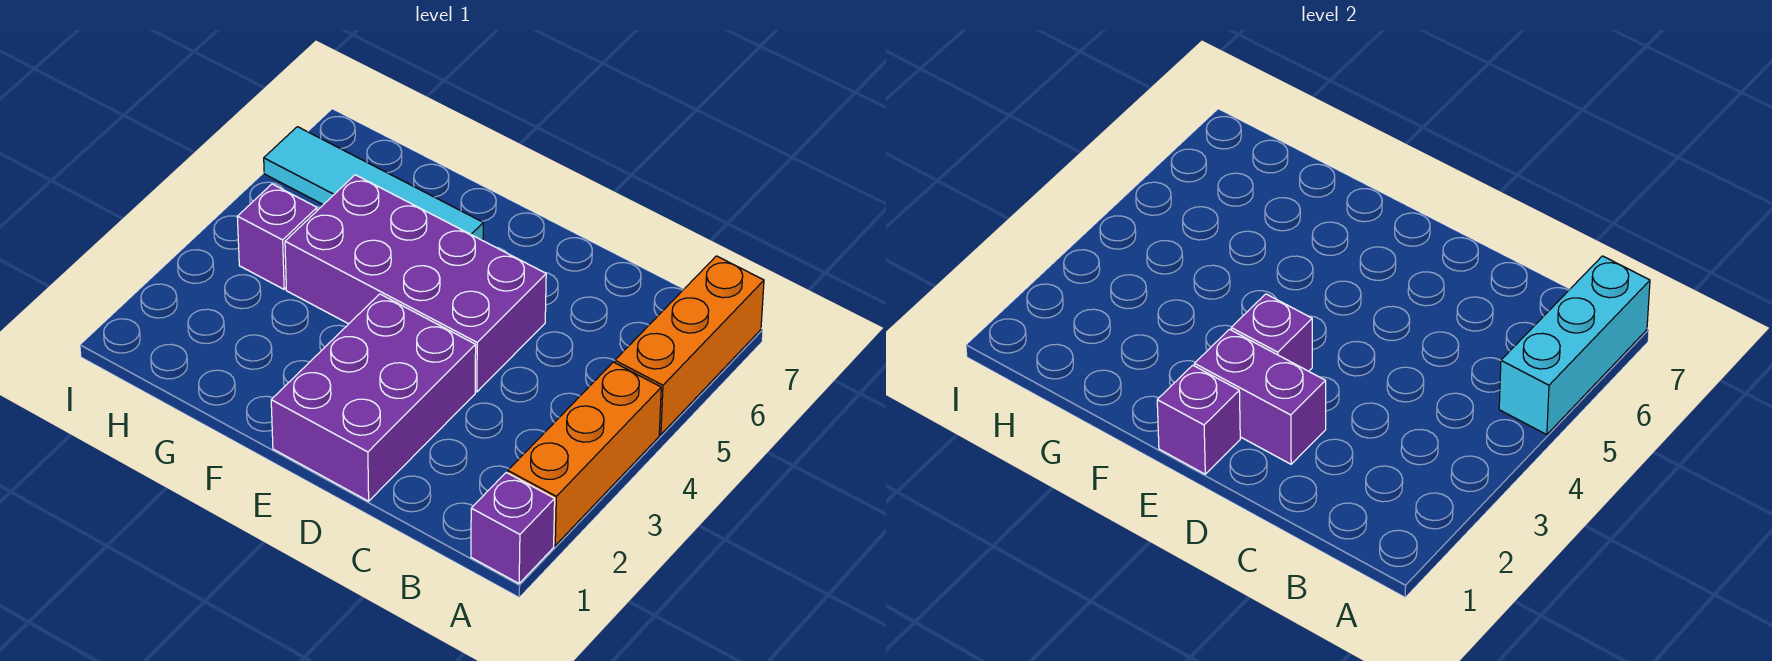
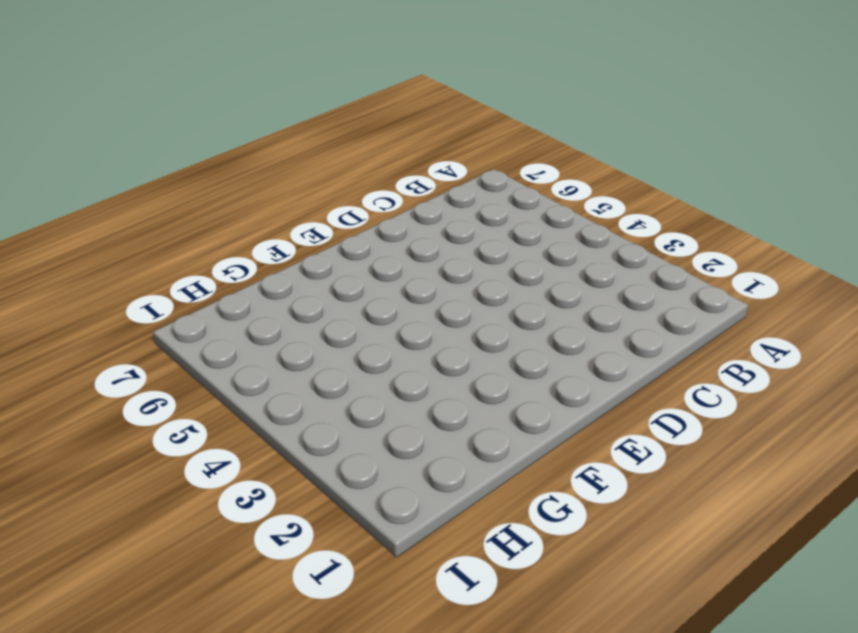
none -> purple 1x1 brick [471,472,555,583]
none -> orange 1x3 brick [508,362,661,545]

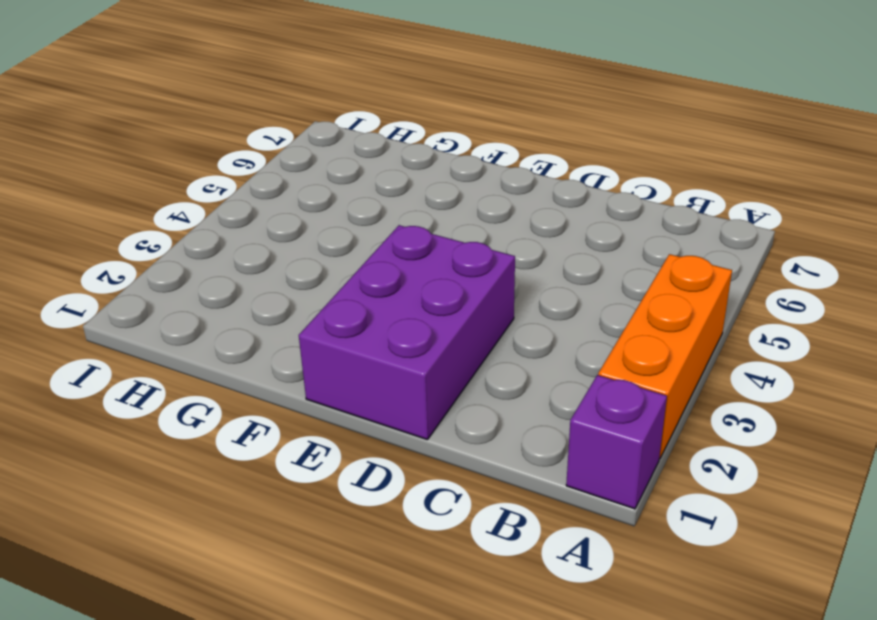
none -> orange 1x3 brick [615,256,764,435]
none -> purple 2x4 brick [285,175,546,392]

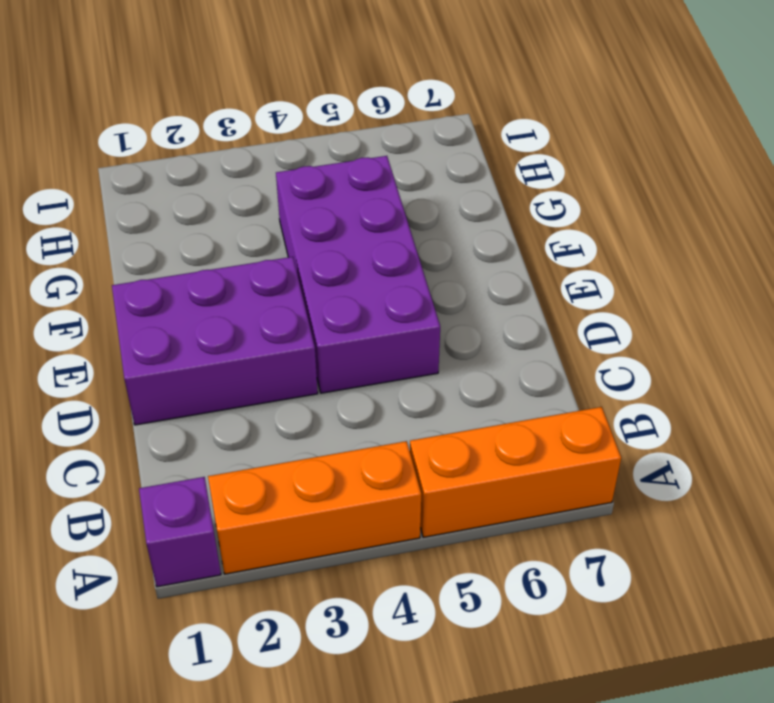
none -> cyan 1x4 tile [264,127,483,240]
none -> purple 1x1 brick [237,184,317,289]

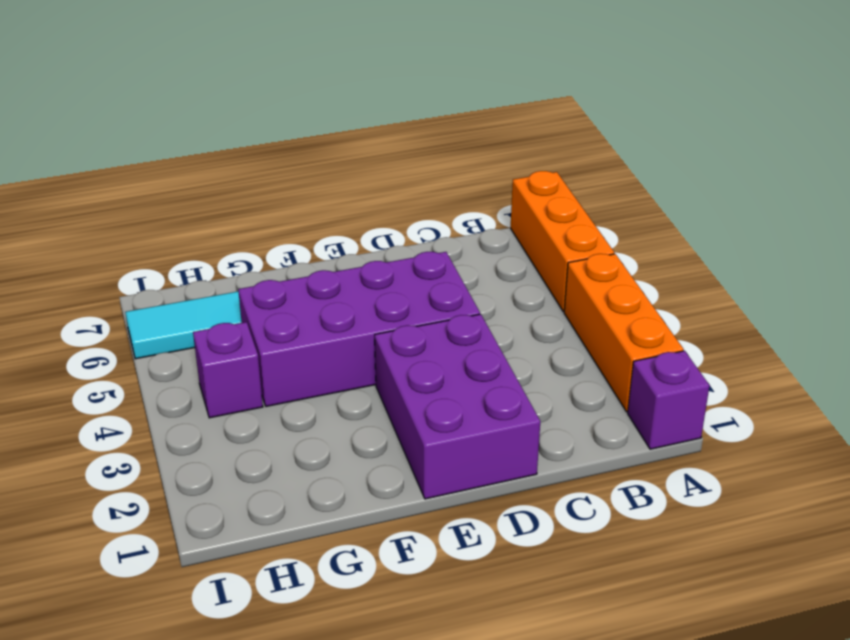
none -> cyan 1x3 brick [1499,256,1650,435]
none -> purple 1x2 brick [1194,329,1326,464]

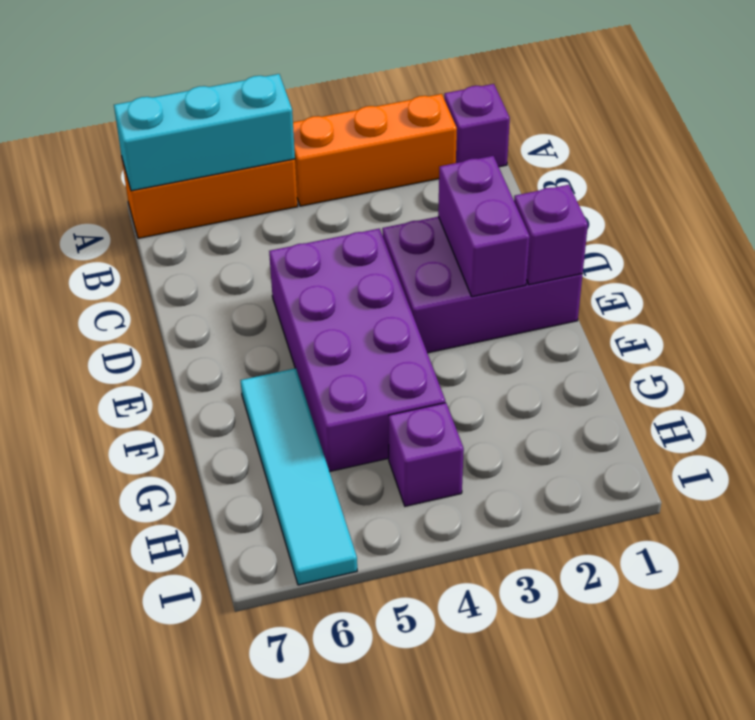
none -> purple 1x1 brick [1231,294,1312,371]

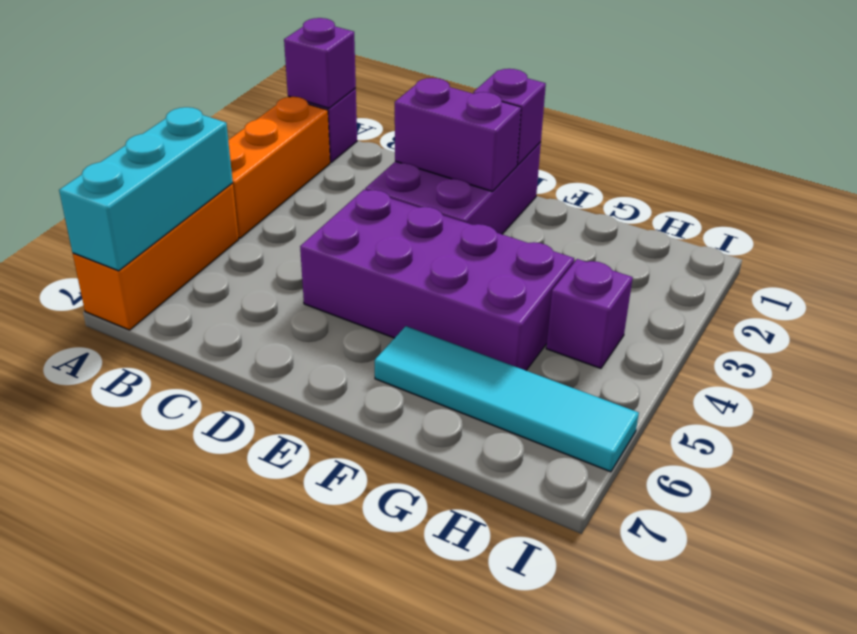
purple 1x1 brick [284,18,356,108] -> purple 1x1 brick moved to [1231,294,1312,371]

